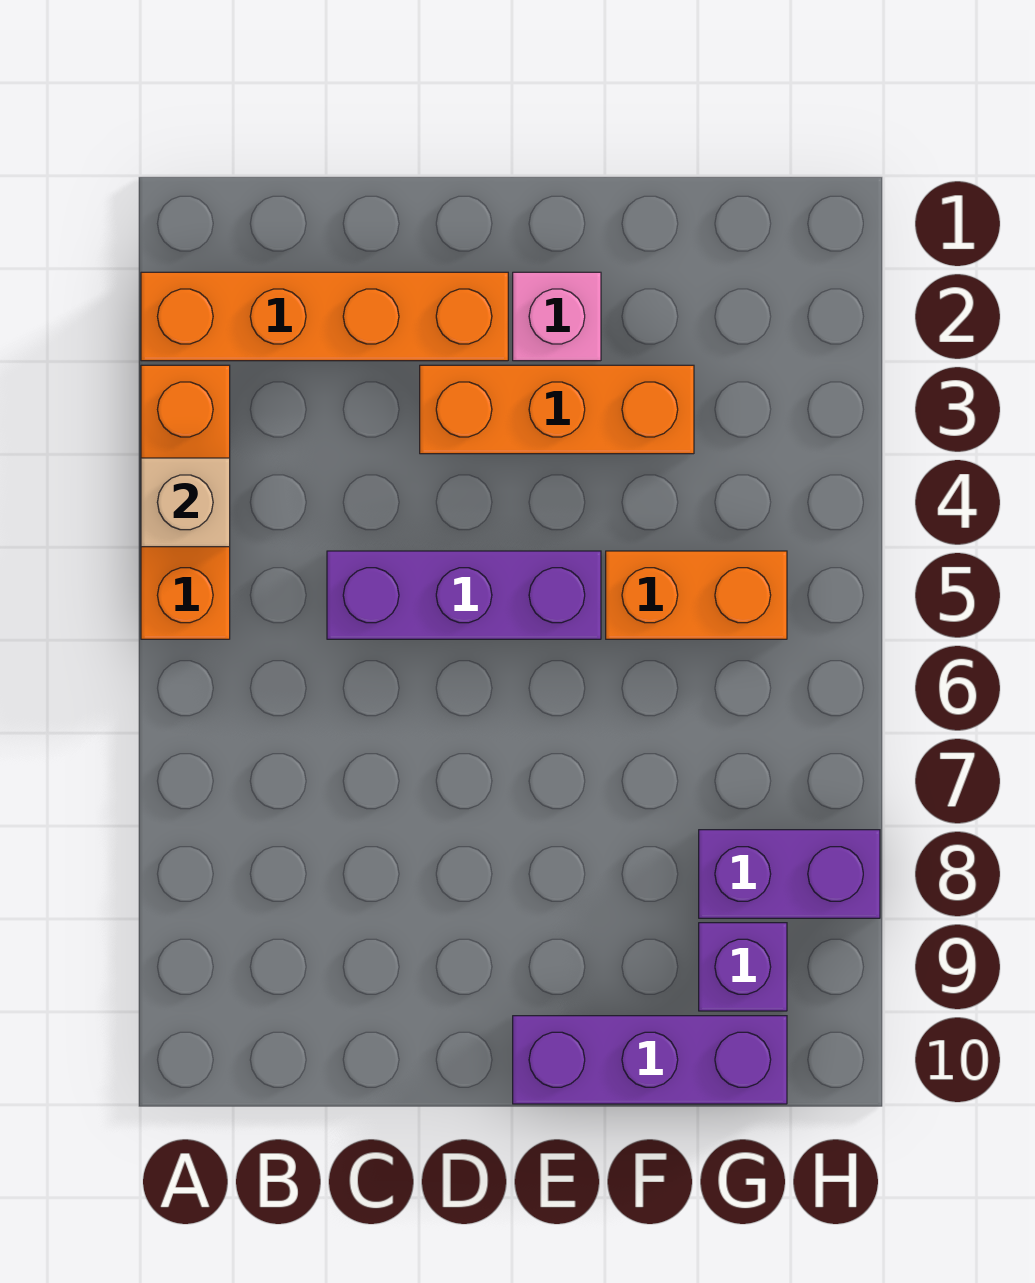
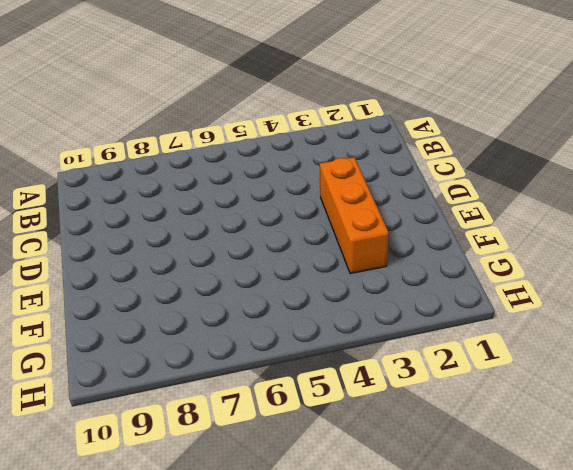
none -> orange 1x4 brick [141,272,508,361]
none -> orange 1x3 brick [141,365,230,639]

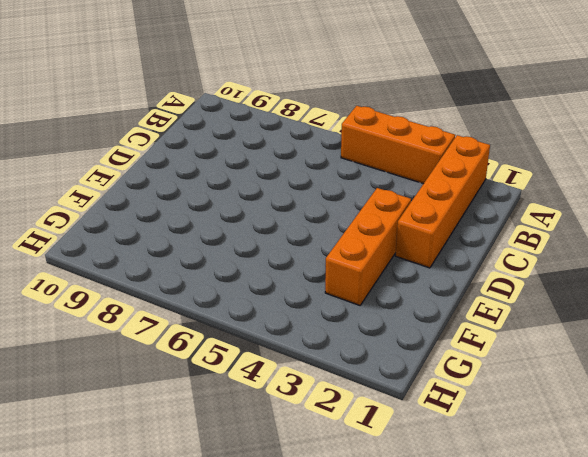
none -> purple 1x3 brick [327,551,601,639]
none -> pink 1x1 brick [513,272,601,361]

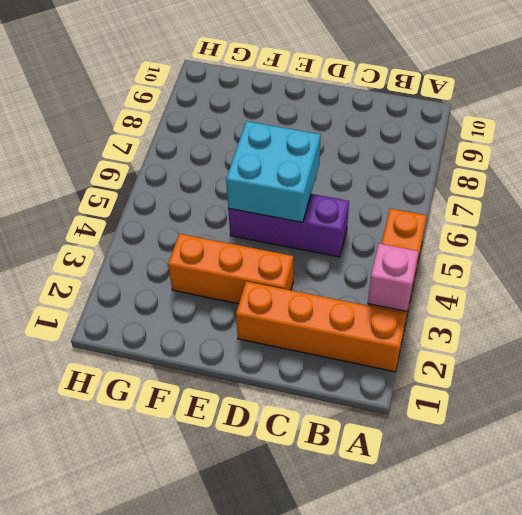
pink 1x1 brick [368,244,419,311] -> pink 1x1 brick moved to [513,272,601,361]
cyan 2x2 brick [226,121,321,222] -> none
none -> purple 1x3 brick [513,1016,787,1104]
none -> orange 1x2 brick [606,551,787,639]

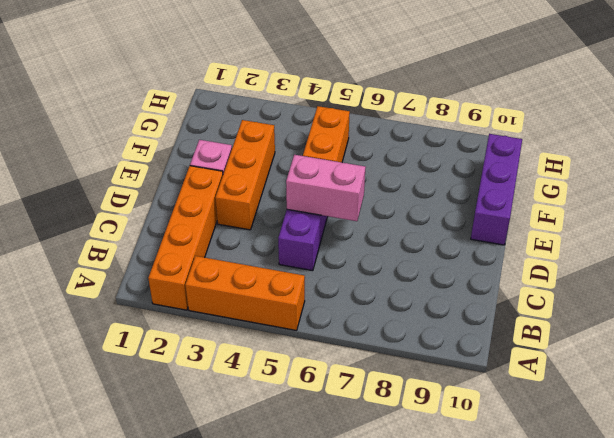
pink 1x2 brick [286,155,366,221] -> none
none -> purple 1x2 brick [699,830,880,918]
none -> purple 1x1 brick [699,923,787,1011]

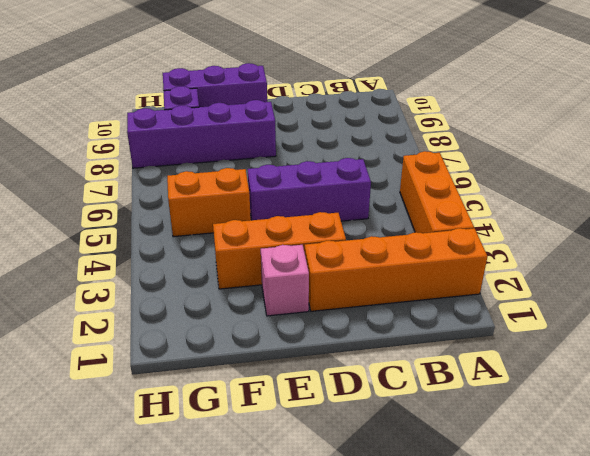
purple 1x4 brick [127,100,276,168] -> purple 1x2 brick [699,830,880,918]
none -> tan 1x1 brick [141,458,230,547]

